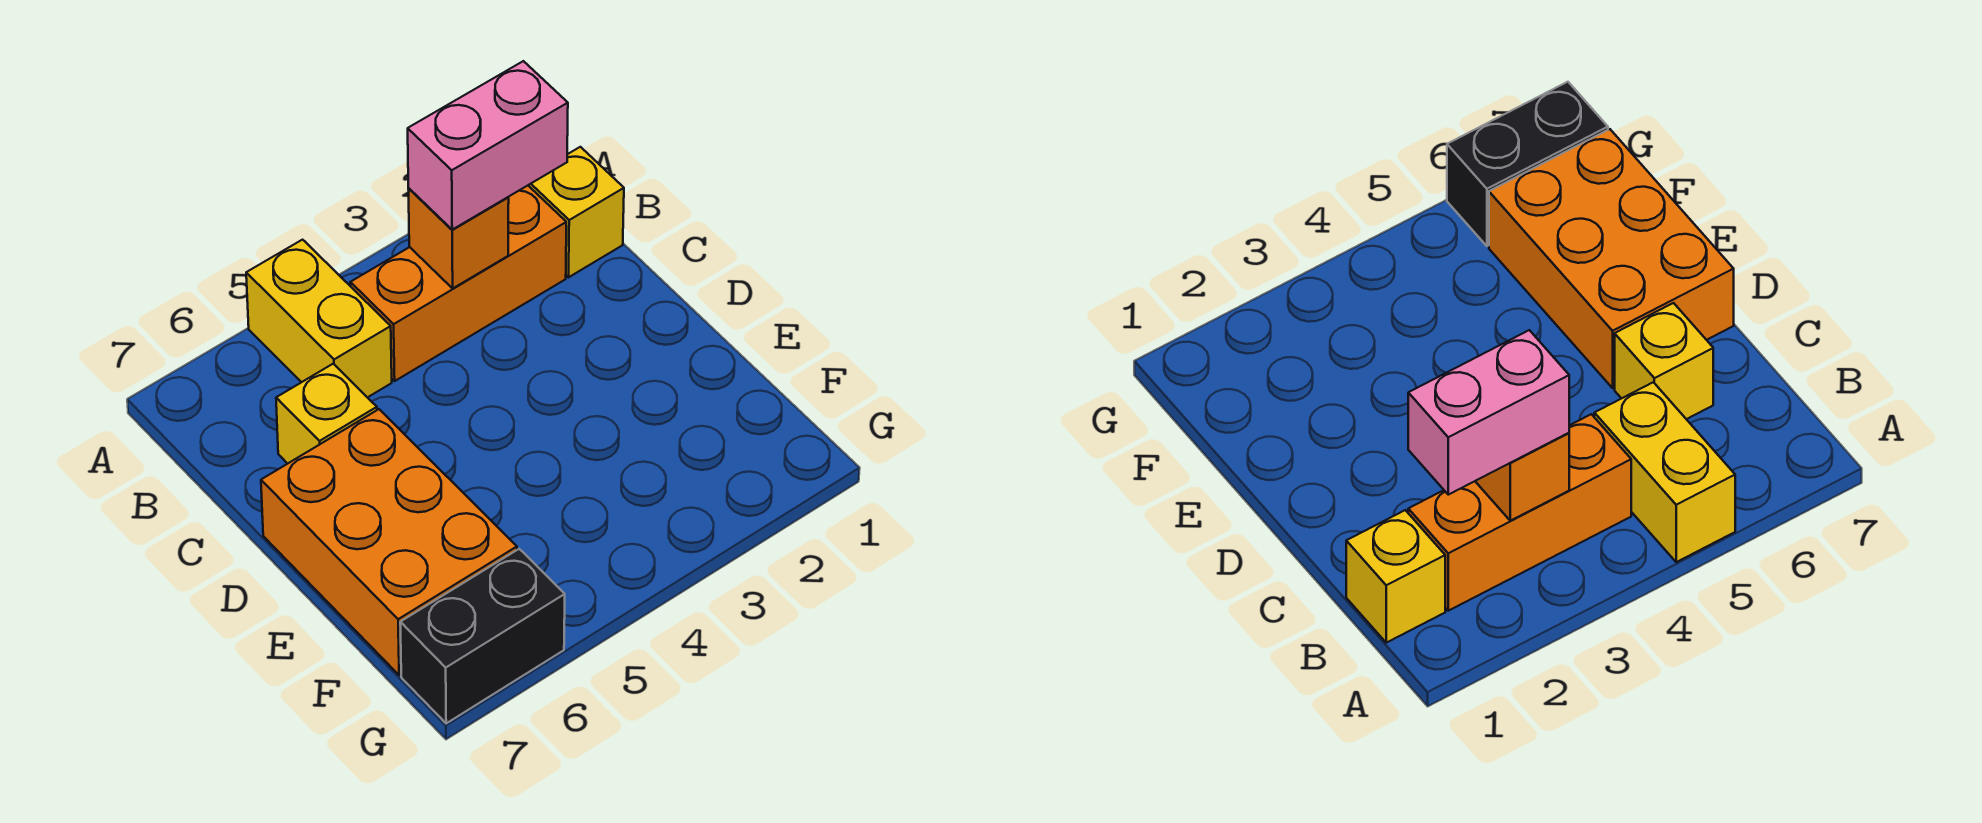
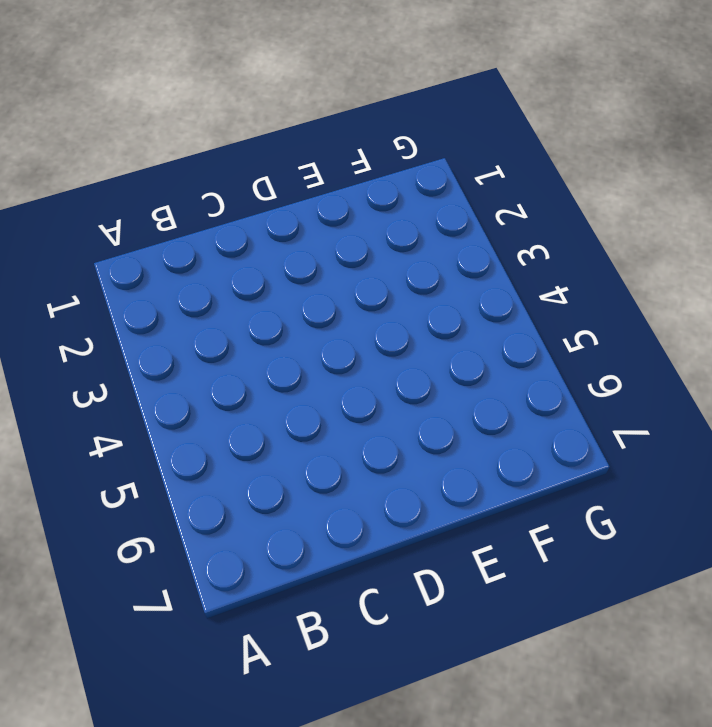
none -> yellow 1x2 brick [246,240,392,398]
none -> yellow 1x1 brick [528,147,624,277]

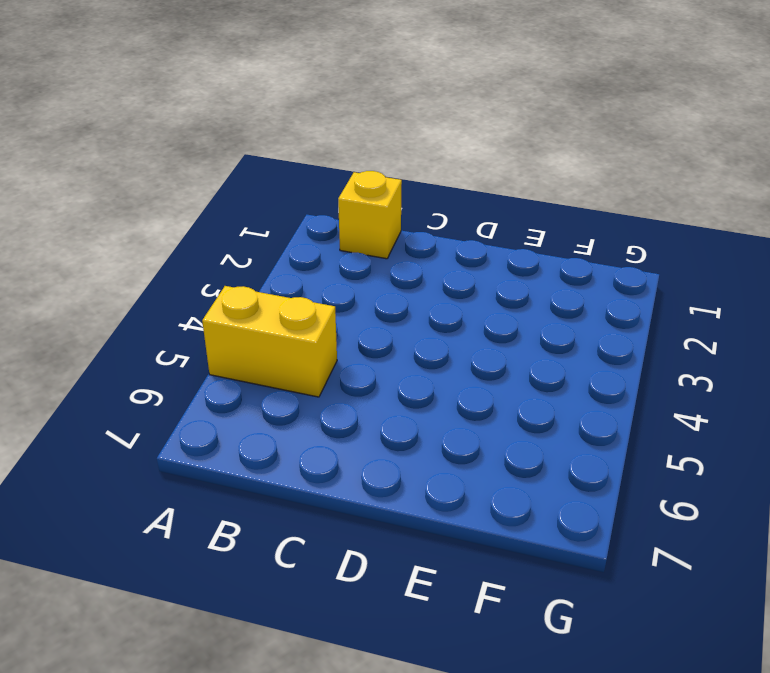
none -> orange 1x3 brick [350,186,566,381]
none -> yellow 1x1 brick [276,364,377,464]

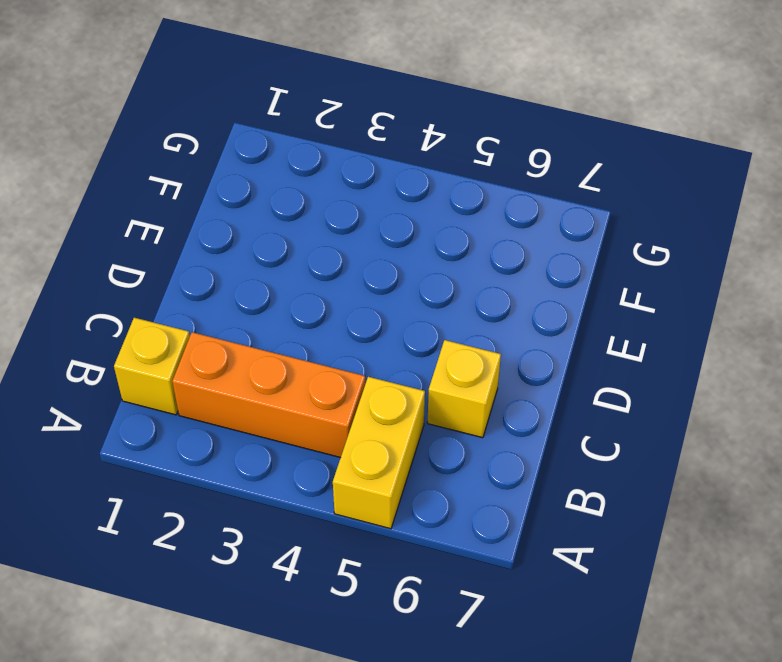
none -> orange 2x3 brick [261,409,517,675]
none -> black 1x2 brick [400,549,565,723]

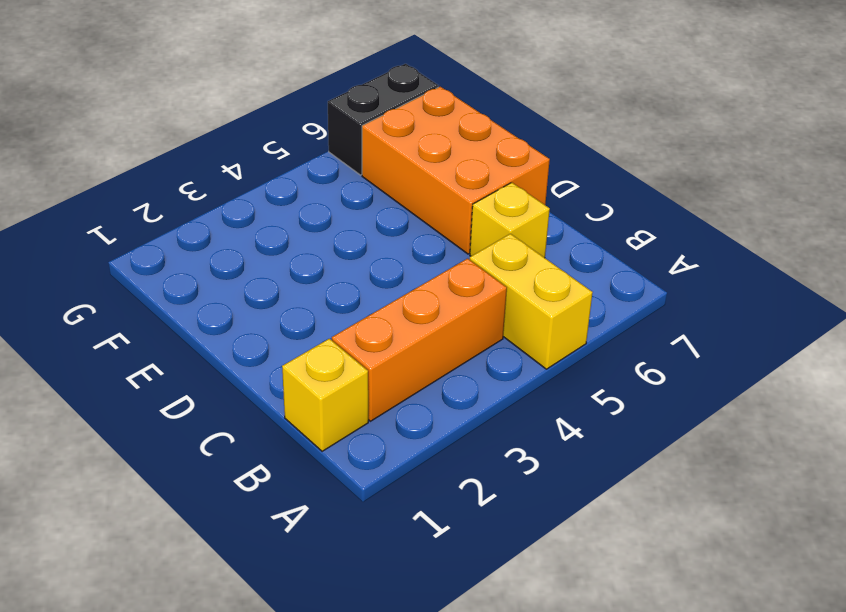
none -> orange 1x1 brick [408,189,509,288]
none -> pink 1x2 brick [408,61,568,230]

